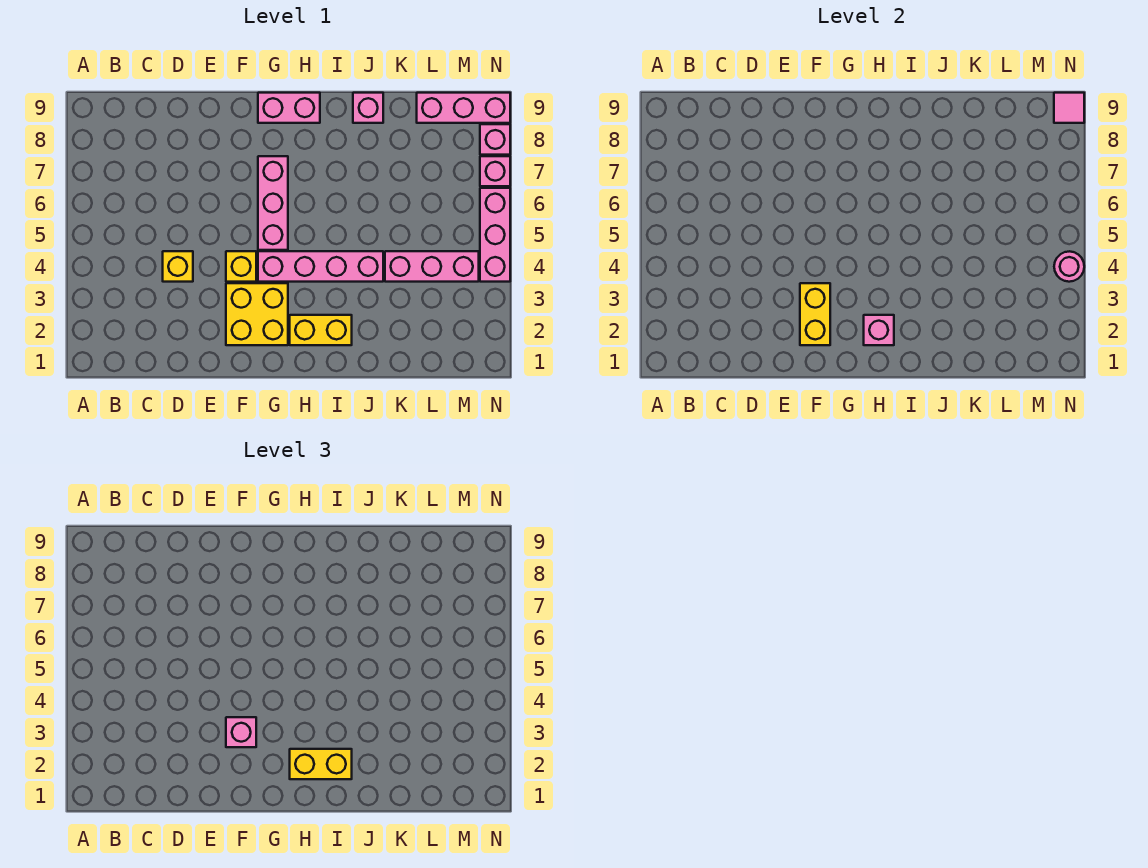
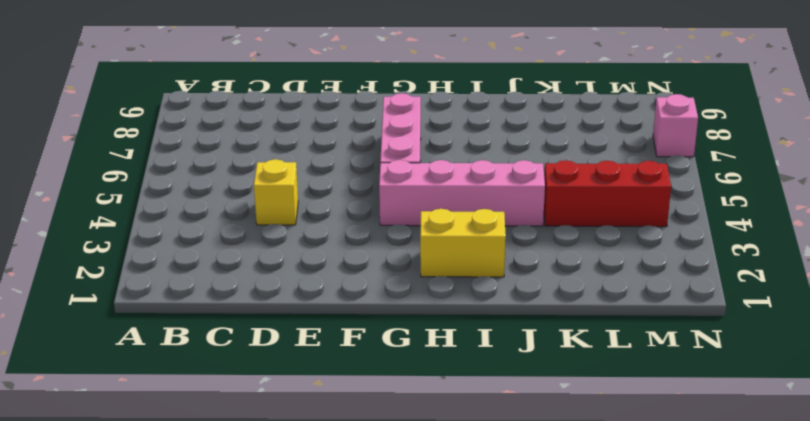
red 1x3 brick [544,160,671,227] -> pink 1x3 brick [385,251,479,282]
none -> yellow 2x2 brick [226,283,288,345]
none -> yellow 1x1 brick [226,251,256,282]
none -> pink 1x2 brick [258,93,320,123]

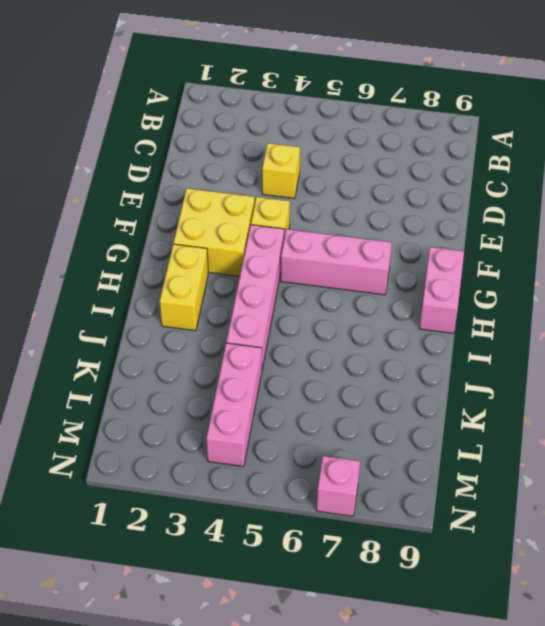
none -> pink 1x1 brick [353,93,383,123]
none -> pink 1x3 brick [417,93,510,123]
none -> pink 1x3 brick [480,188,510,282]

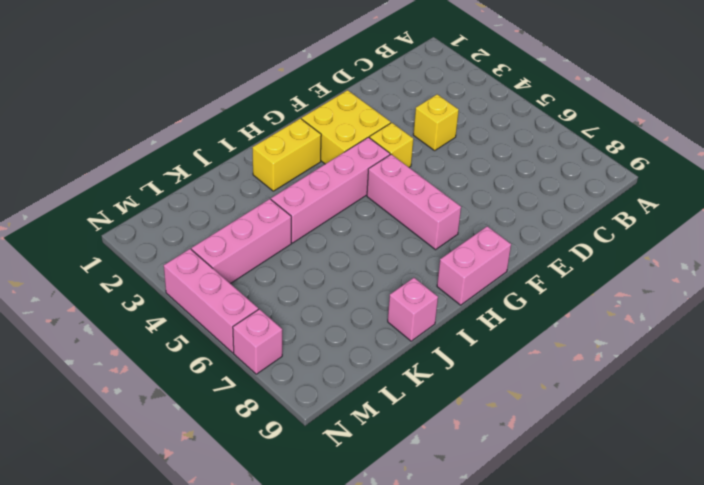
none -> pink 1x3 brick [417,93,510,123]
none -> pink 1x1 brick [480,124,510,155]
none -> yellow 1x2 brick [800,283,830,345]

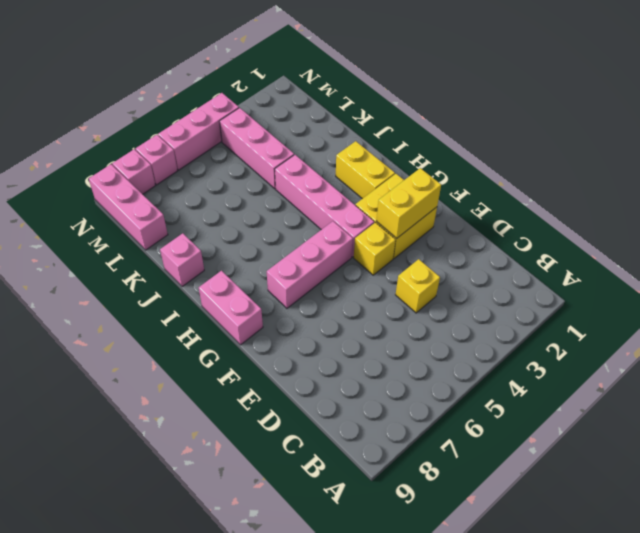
none -> pink 1x1 brick [864,315,894,345]
none -> pink 1x1 round brick [1054,251,1084,282]
none -> pink 1x1 tile [1054,93,1084,123]

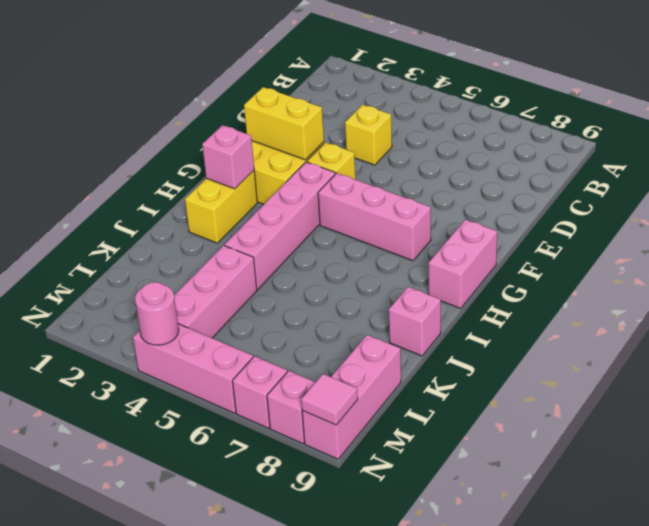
none -> pink 1x1 brick [226,717,256,747]
none -> yellow 1x2 brick [290,749,352,779]

